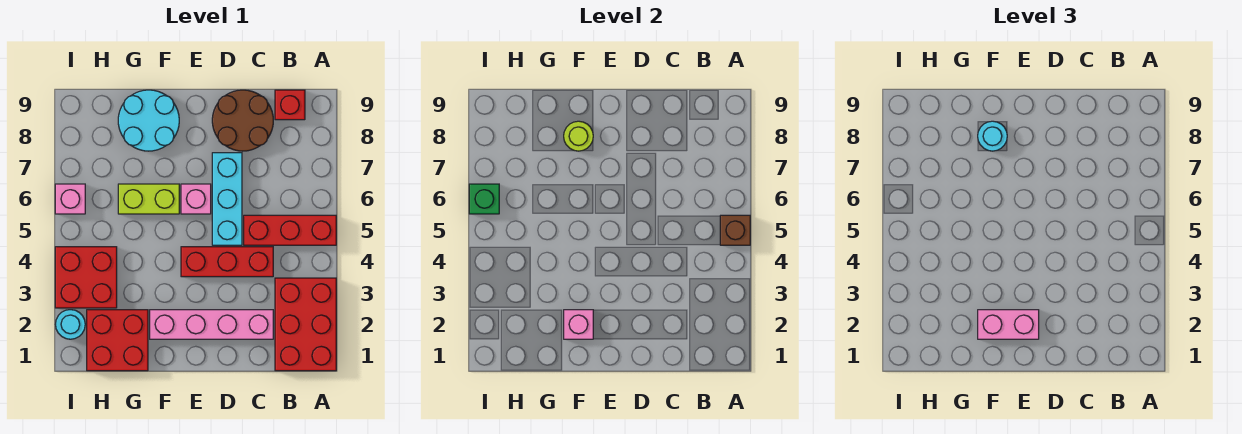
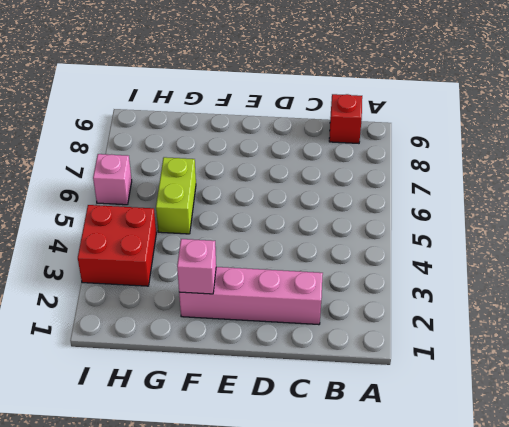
lime 1x2 brick [156,157,196,234] -> lime 1x2 brick turned to [118,184,179,214]
none -> red 2x3 brick [275,278,336,371]
none -> red 1x3 brick [244,215,336,245]
none -> red 1x3 brick [181,247,273,277]

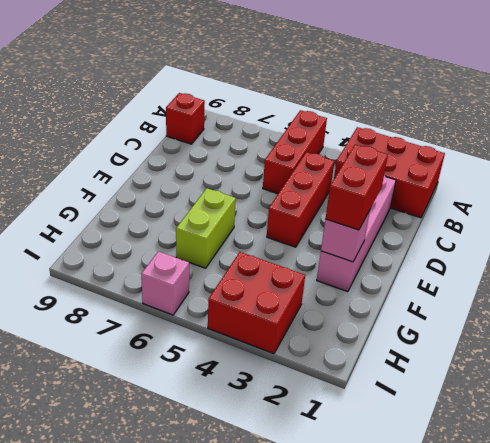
red 1x2 brick [326,144,388,230] -> pink 1x2 brick [978,310,1039,339]
none -> brown 2x2 round brick [212,90,273,151]
none -> cyan 1x3 brick [212,153,242,245]
none -> pink 1x1 brick [181,184,211,214]

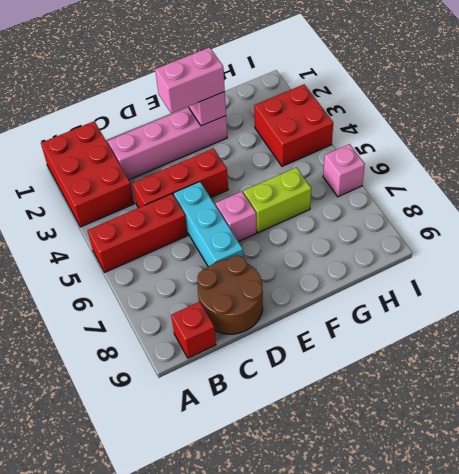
none -> cyan 2x2 round brick [118,90,179,151]
none -> red 2x2 brick [87,310,148,371]
none -> cyan 1x1 round brick [55,310,85,339]

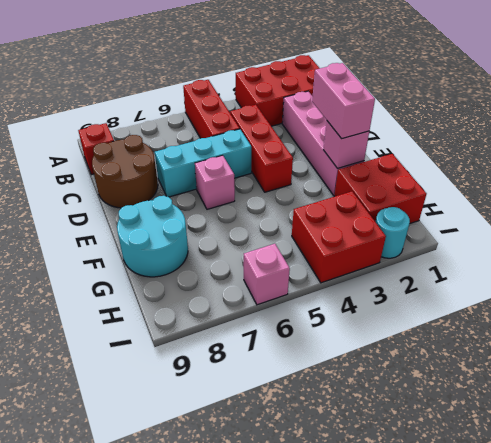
none -> lime 1x2 brick [118,184,179,214]
none -> brown 1x1 brick [720,215,750,245]
none -> lime 1x1 round brick [564,121,593,151]

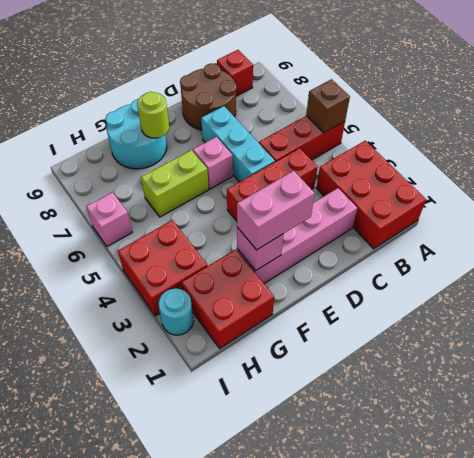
none -> green 1x1 brick [469,184,499,214]
none -> cyan 1x1 round brick [978,121,1007,151]

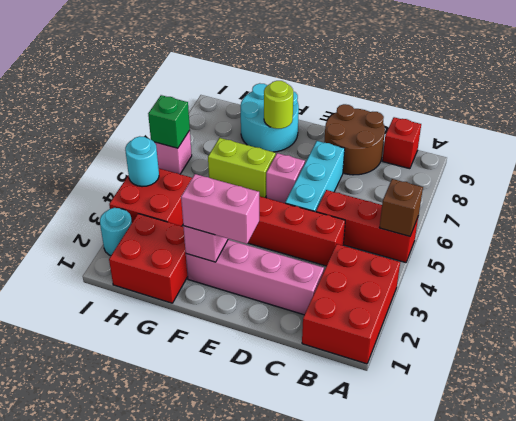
cyan 1x1 round brick [125,136,159,187] -> cyan 1x1 round brick moved to [978,121,1007,151]

